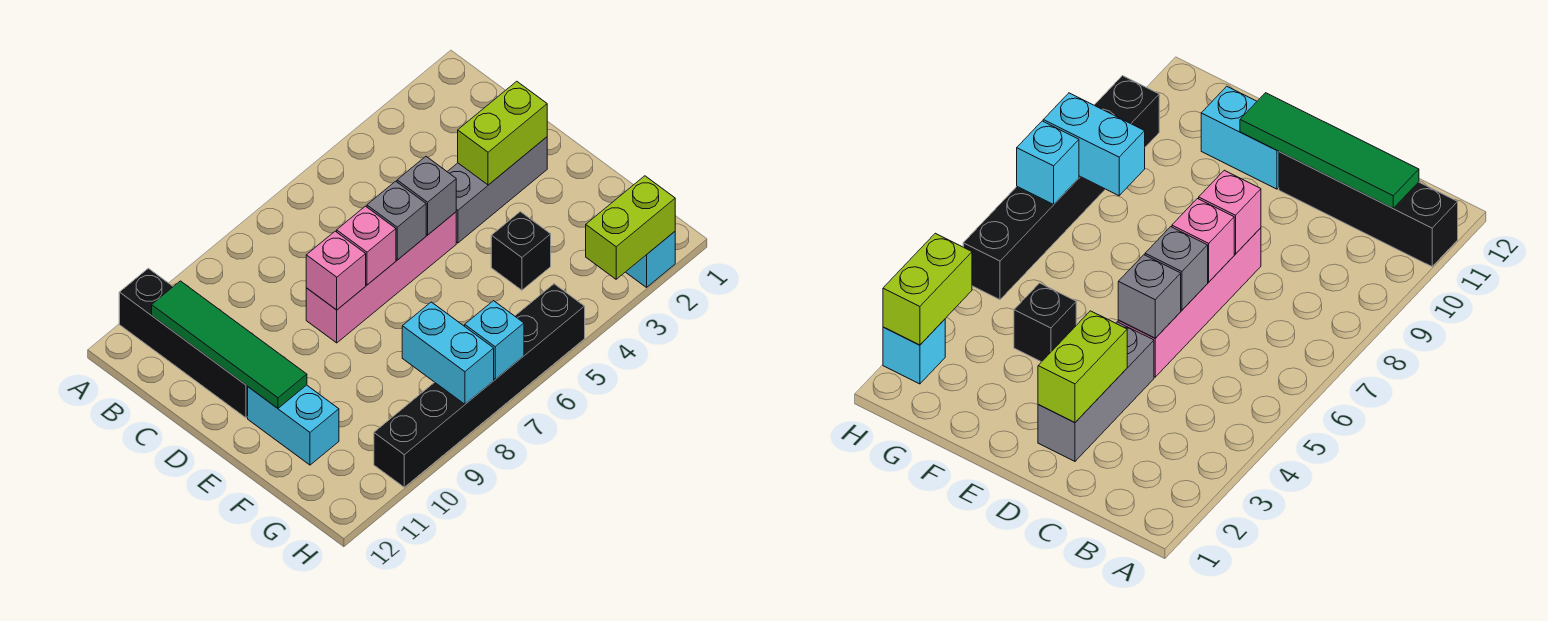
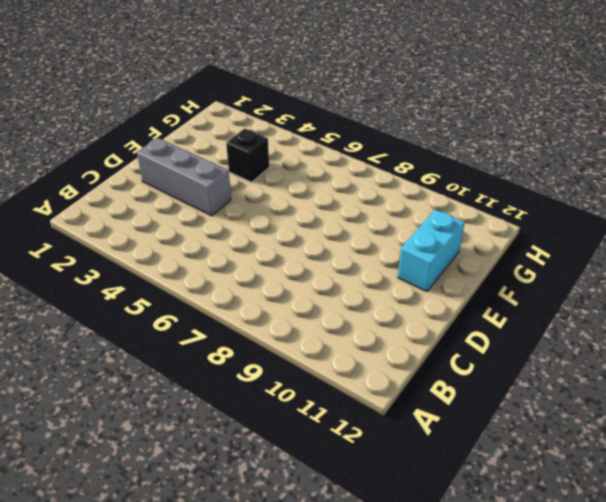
none -> black 1x4 brick [119,268,248,418]
none -> pink 1x4 brick [306,212,456,343]
none -> cyan 1x1 brick [626,232,675,287]

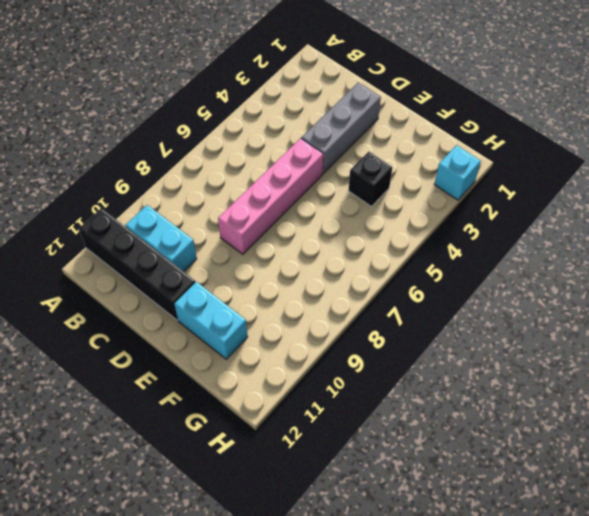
cyan 1x2 brick [126,205,197,272] -> cyan 1x2 brick moved to [402,302,494,404]
none -> black 1x6 brick [374,284,585,487]
none -> green 1x4 tile [152,281,307,408]
none -> lime 1x2 brick [458,81,547,185]

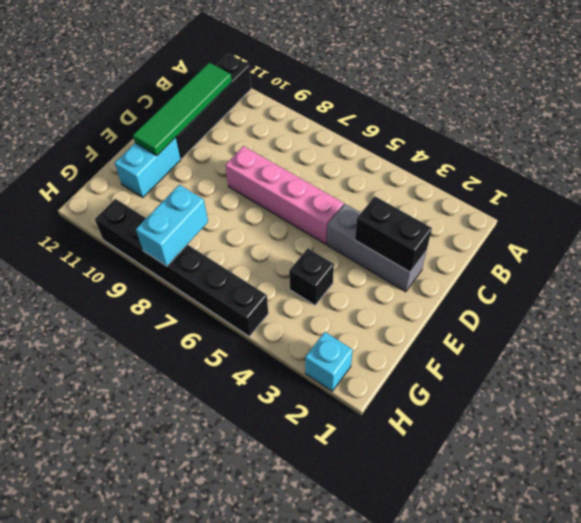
black 1x2 brick [355,196,432,272] -> lime 1x2 brick [458,81,547,185]
none -> grey 1x1 brick [397,157,456,235]
none -> grey 1x1 brick [367,181,426,260]
none -> pink 1x1 brick [337,206,396,285]

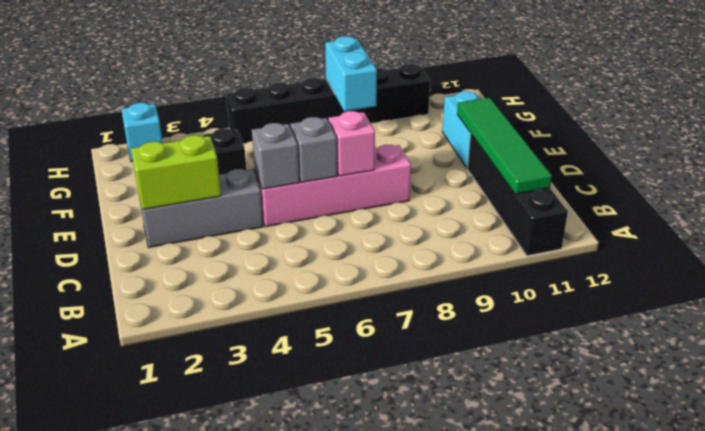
none -> pink 1x1 brick [306,231,366,310]
none -> lime 1x2 brick [586,176,675,279]
none -> cyan 1x1 brick [465,301,524,379]

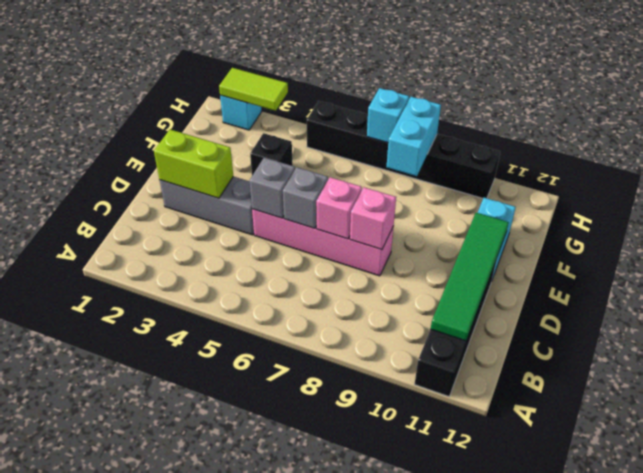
lime 1x2 tile [219,68,288,111] -> lime 1x2 brick [586,176,675,279]

